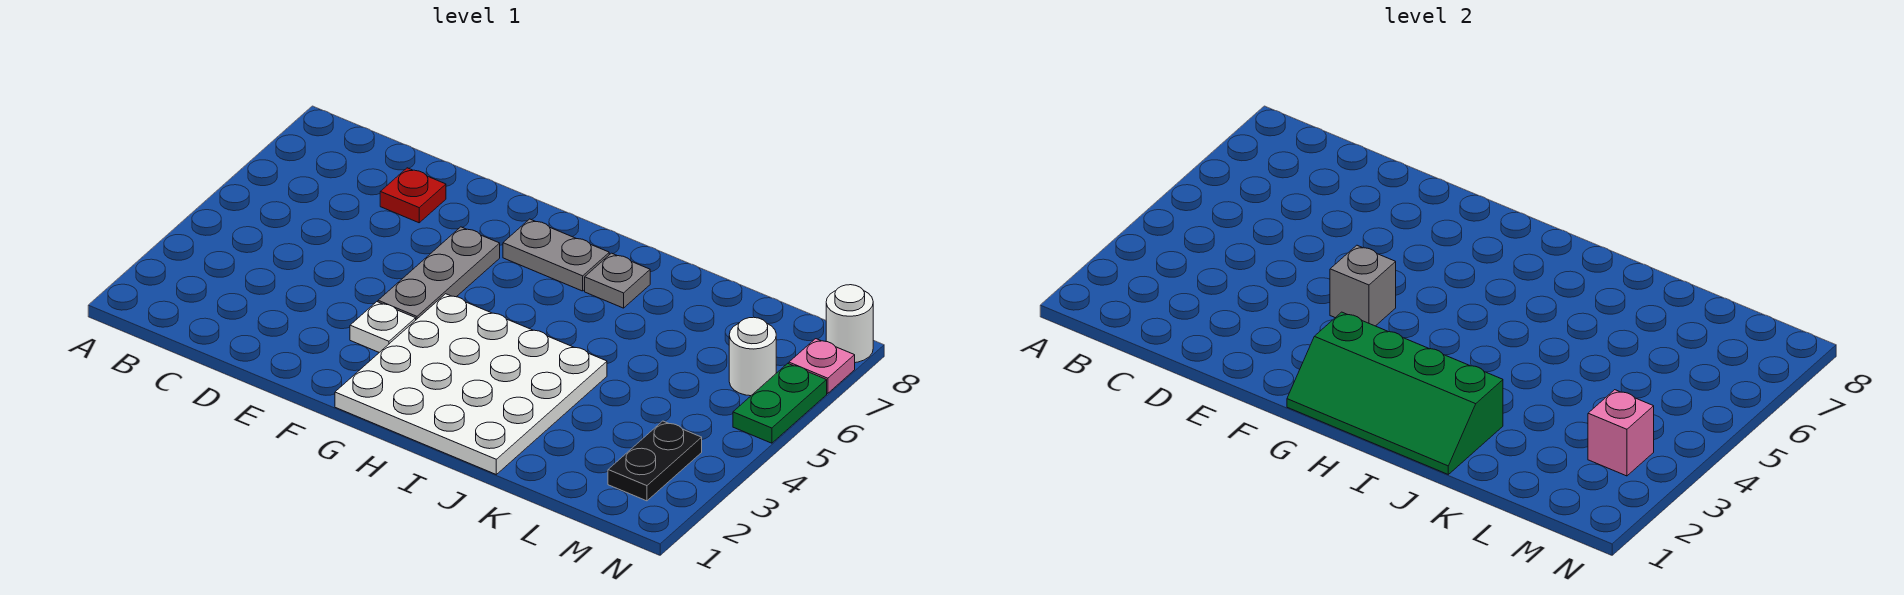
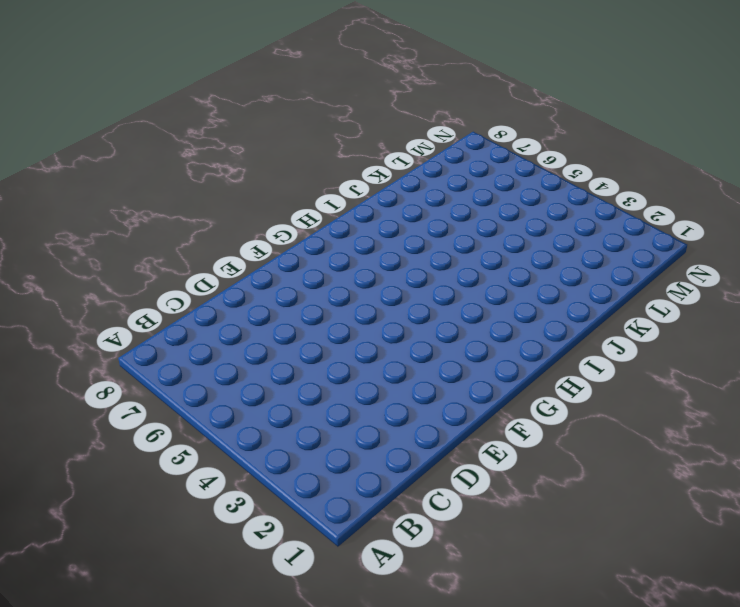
none -> red 1x1 plate [380,168,446,223]
none -> white 1x1 plate [350,302,416,352]
none -> grey 1x3 plate [378,227,500,320]

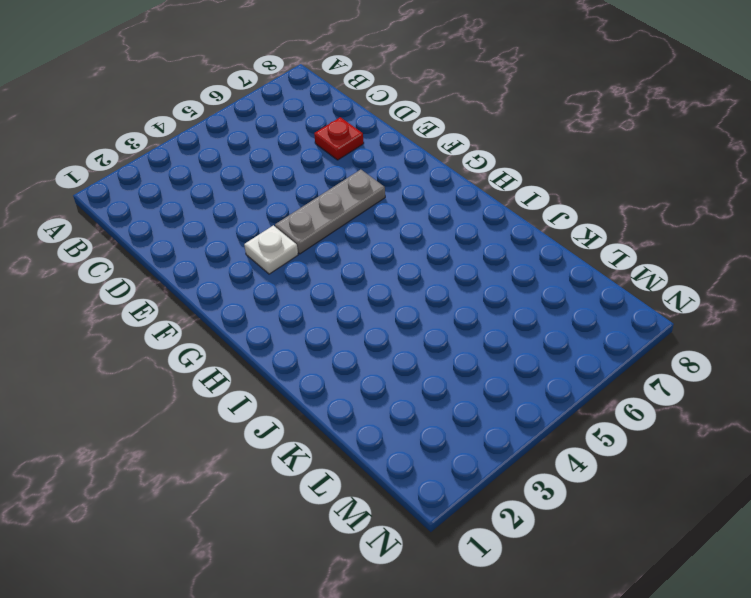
none -> white 4x4 plate [335,294,607,474]
none -> grey 1x2 plate [503,219,609,291]
none -> grey 1x1 plate [585,253,650,308]

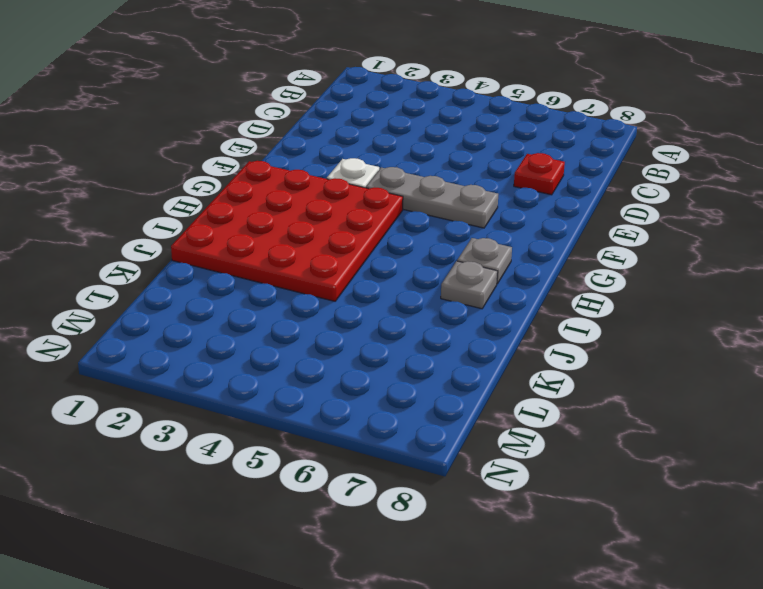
red 4x4 plate [171,161,403,301] -> white 4x4 plate [335,294,607,474]
grey 1x1 plate [457,238,512,284] -> grey 1x2 plate [503,219,609,291]
none -> black 1x2 plate [608,421,702,501]
none -> white 1x1 round brick [729,317,776,396]
none -> green 1x2 plate [733,363,827,443]

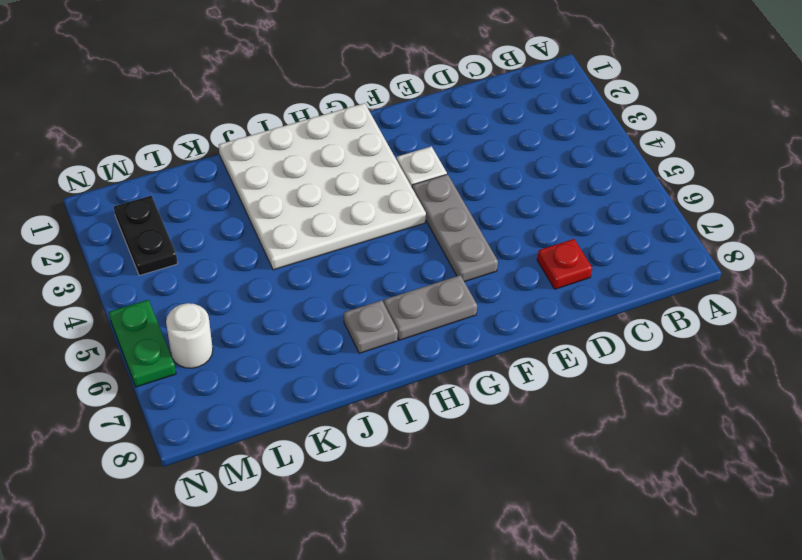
none -> pink 1x1 plate [789,339,855,393]
none -> white 1x1 round brick [826,285,873,363]
none -> grey 1x1 brick [1330,245,1396,326]

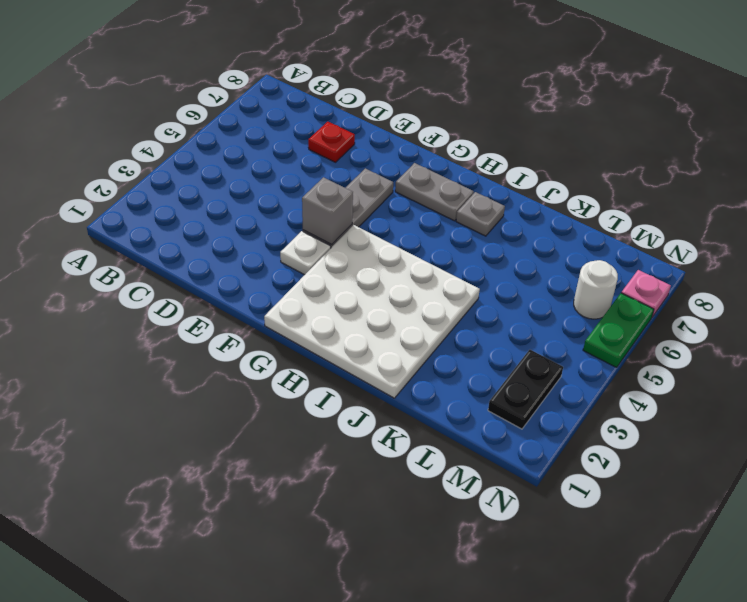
none -> white 1x1 round brick [826,285,873,363]
none -> green 2x4 slope [1287,312,1503,474]
none -> pink 1x1 brick [1588,390,1654,476]

